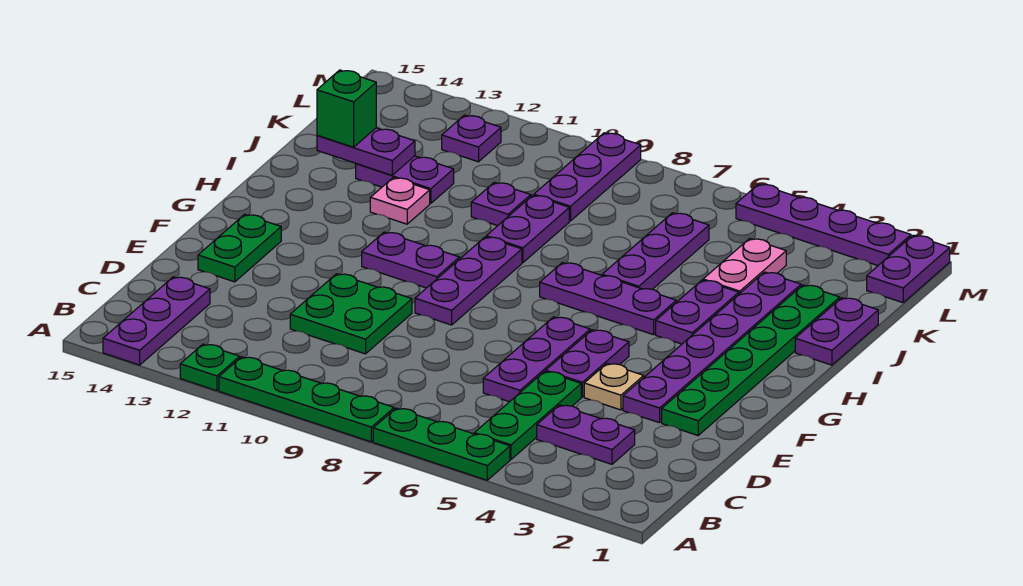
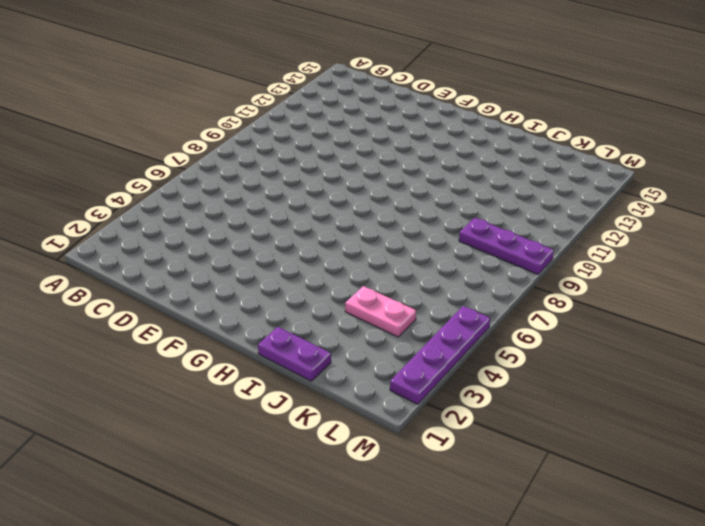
none -> green 1x3 plate [373,408,510,480]
none -> green 1x4 plate [219,357,394,442]
none -> green 1x1 plate [180,344,240,391]
none -> purple 1x3 plate [103,277,210,365]

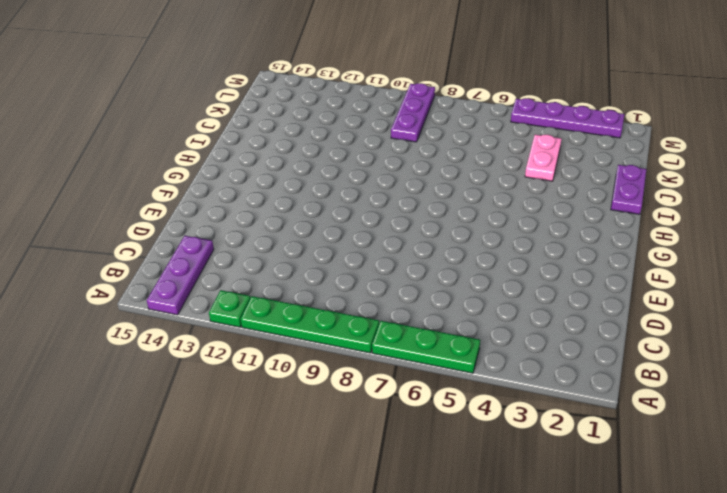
none -> green 1x3 plate [474,371,581,459]
none -> purple 1x2 plate [537,405,635,464]
none -> purple 1x3 plate [483,317,590,402]
none -> green 2x2 plate [290,274,412,354]

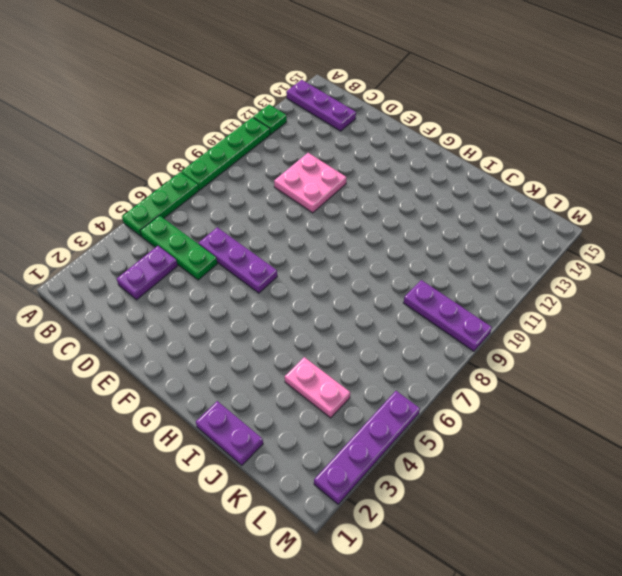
pink 2x2 plate [274,153,346,213] -> green 2x2 plate [290,274,412,354]
none -> green 1x6 plate [662,285,840,435]
none -> purple 1x6 plate [623,272,801,423]
none -> tan 1x1 plate [584,363,644,410]
none -> purple 1x2 plate [546,330,629,397]

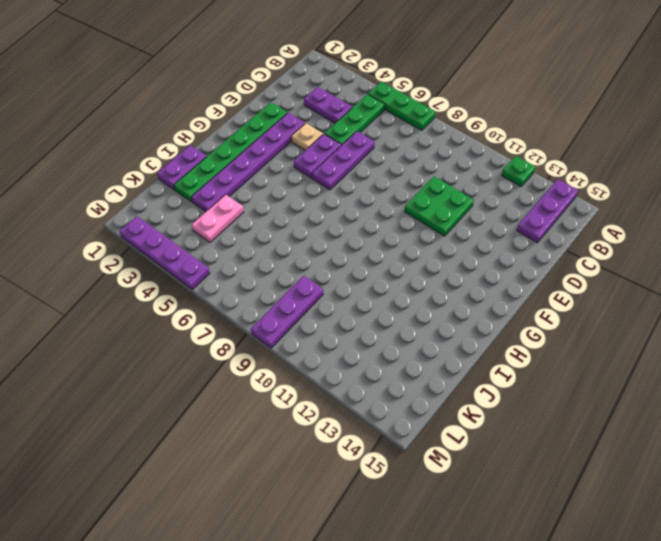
none -> green 1x4 plate [219,357,394,442]
none -> green 1x2 plate [198,214,281,282]
none -> purple 1x3 plate [415,237,522,325]
none -> purple 1x2 plate [362,232,460,288]

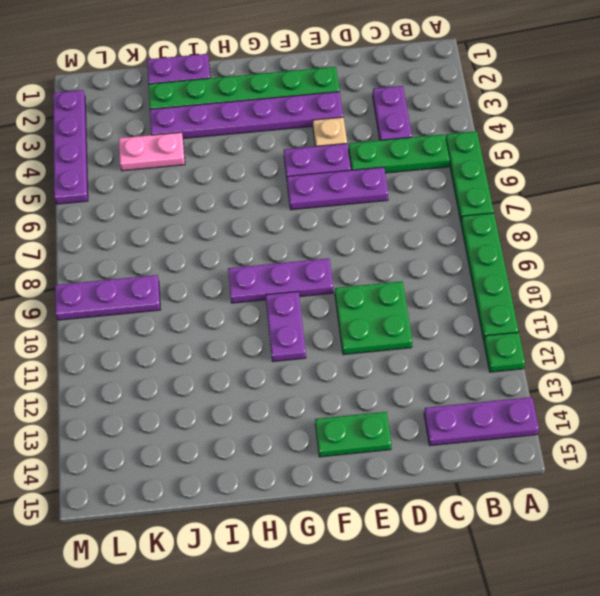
none -> purple 1x2 plate [656,280,739,344]
none -> purple 1x3 plate [540,263,676,335]
none -> purple 1x3 plate [602,213,709,289]
none -> purple 1x2 plate [486,195,569,263]

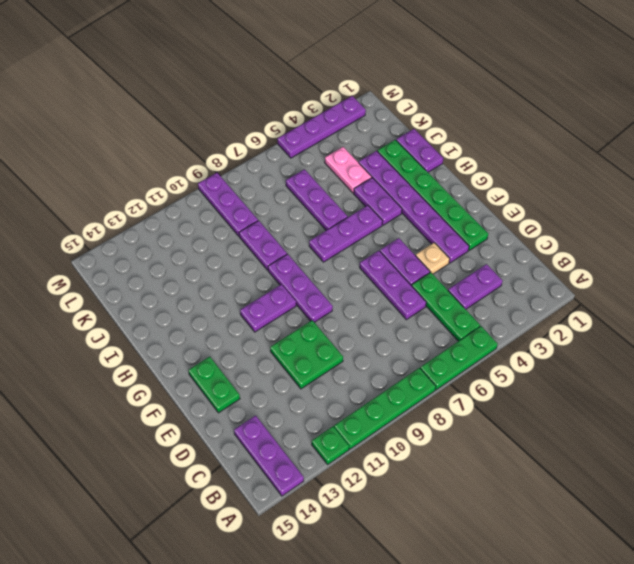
none -> pink 1x1 plate [370,178,430,224]
none -> purple 1x1 plate [471,182,531,226]
none -> purple 1x2 plate [356,156,454,203]
none -> purple 1x2 plate [867,235,950,303]

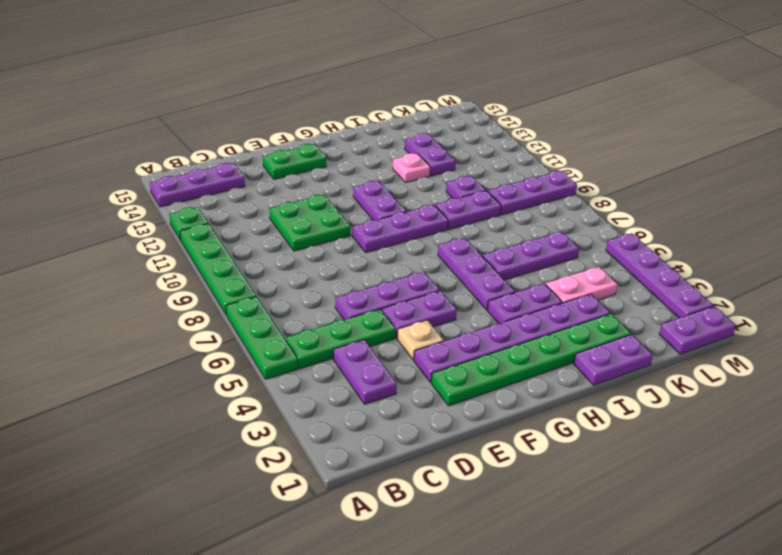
none -> purple 1x1 plate [442,115,501,162]
none -> purple 1x2 plate [317,128,415,175]
none -> green 1x1 brick [317,70,376,147]

